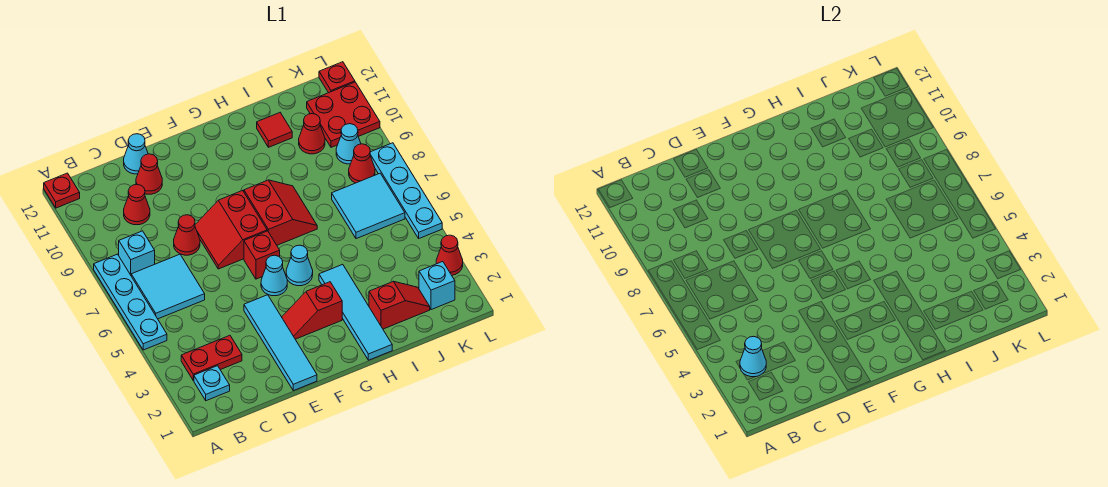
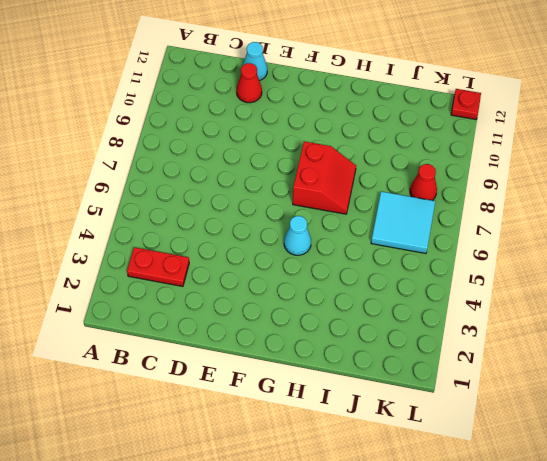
none -> cyan 1x4 plate [94,254,167,350]
none -> red 1x1 plate [44,173,80,208]
none -> cyan 1x1 plate [194,366,230,401]
none -> cyan 2x2 tile [131,254,205,319]

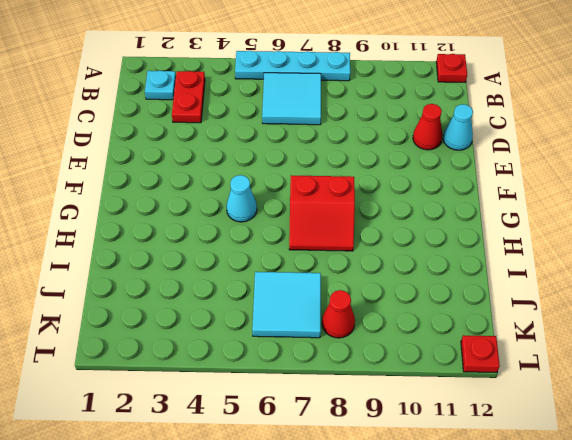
none -> cyan 1x1 brick [119,231,155,275]
none -> red 1x1 cone [124,184,150,225]
none -> red 1x1 cone [174,215,200,255]
none -> cyan 1x4 tile [244,295,317,391]

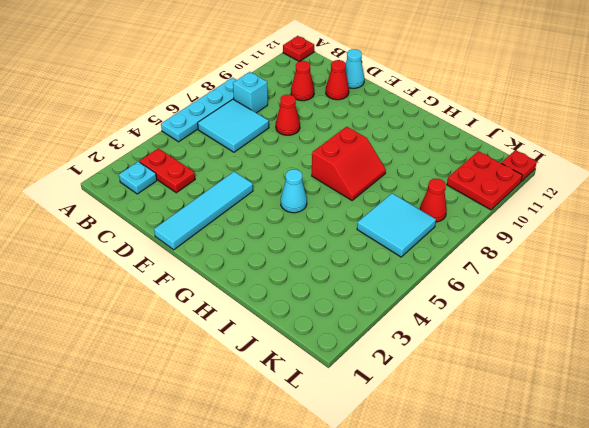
none -> red 2x2 slope [195,190,267,269]
none -> red 1x2 slope [282,282,342,339]
none -> cyan 1x1 cone [261,255,287,296]
none -> red 1x1 brick [244,231,280,279]

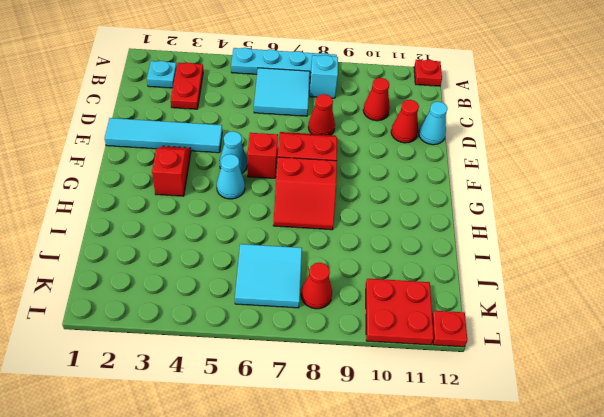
none -> cyan 1x4 tile [319,264,392,360]
none -> red 1x2 slope [369,281,430,329]
none -> red 1x1 tile [257,113,292,147]
none -> red 1x1 cone [299,114,325,154]

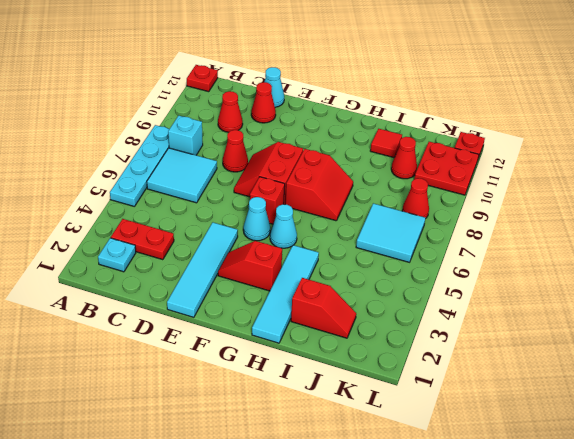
none -> cyan 1x1 brick [419,262,455,310]
none -> cyan 1x1 cone [336,124,361,164]
none -> red 1x1 cone [436,235,463,275]
none -> cyan 1x4 plate [370,143,442,238]

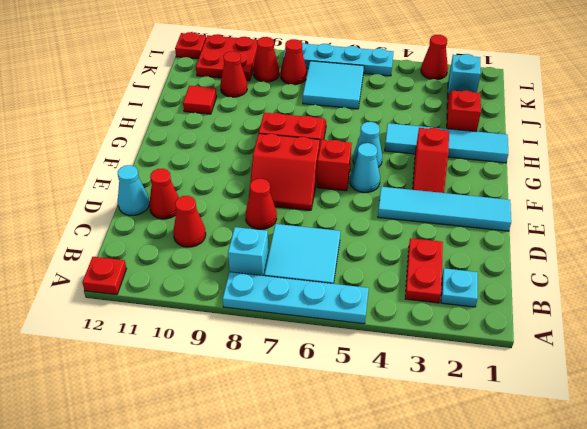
red 1x1 cone [253,37,279,82] -> cyan 1x1 cone [336,124,361,164]
none -> cyan 1x1 cone [740,336,766,377]

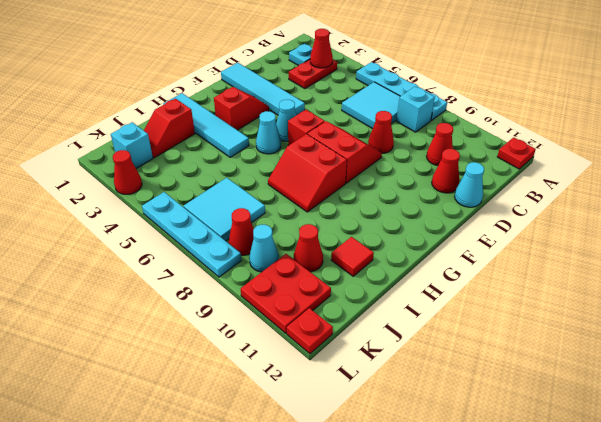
red 1x1 cone [310,29,333,68] -> cyan 1x1 cone [740,336,766,377]

